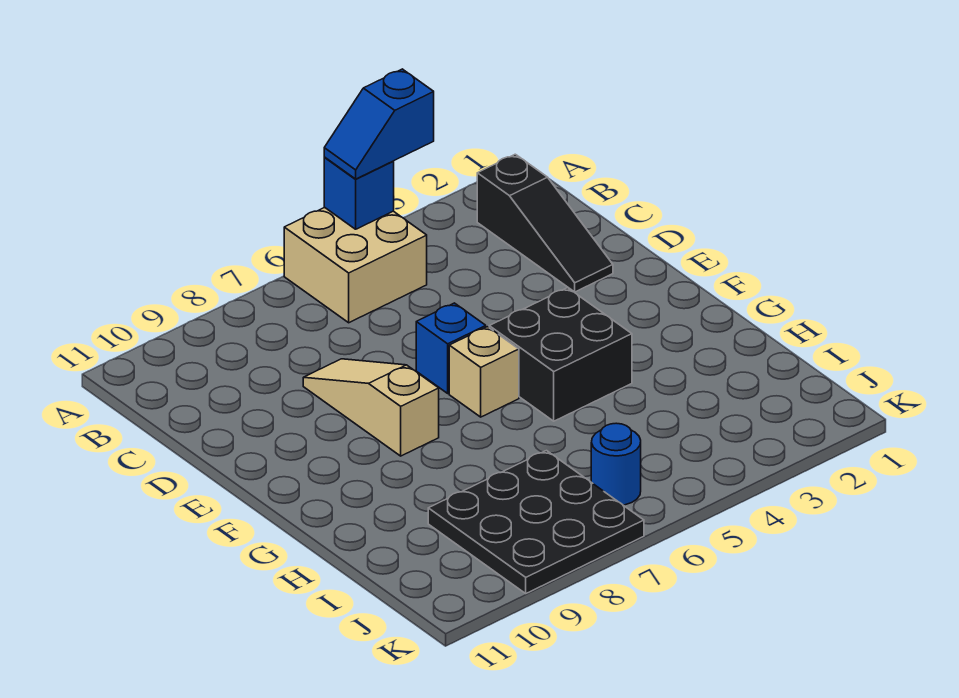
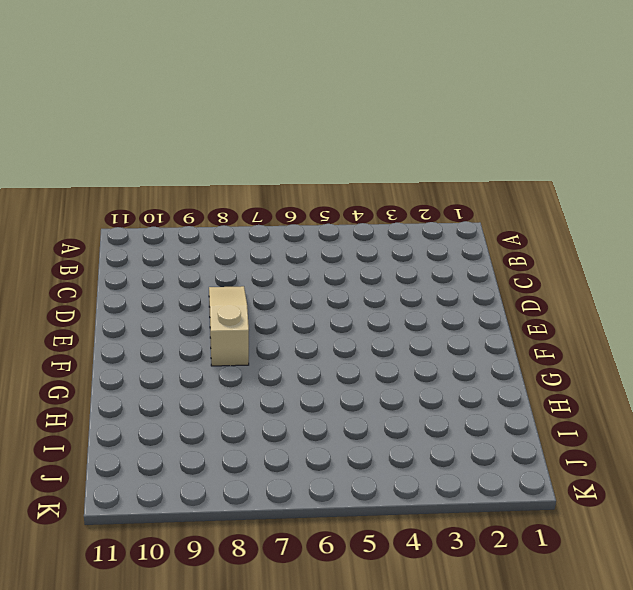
none -> tan 2x2 brick [284,207,427,323]
none -> black 1x3 slope [477,154,613,292]

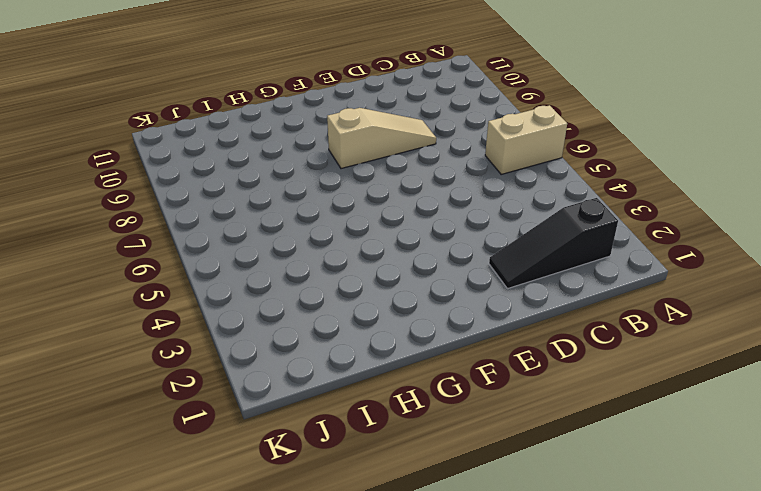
tan 1x2 brick [485,105,567,174] -> tan 2x2 brick [284,207,427,323]
none -> blue 1x1 brick [416,303,486,393]
none -> black 2x2 brick [489,288,632,421]

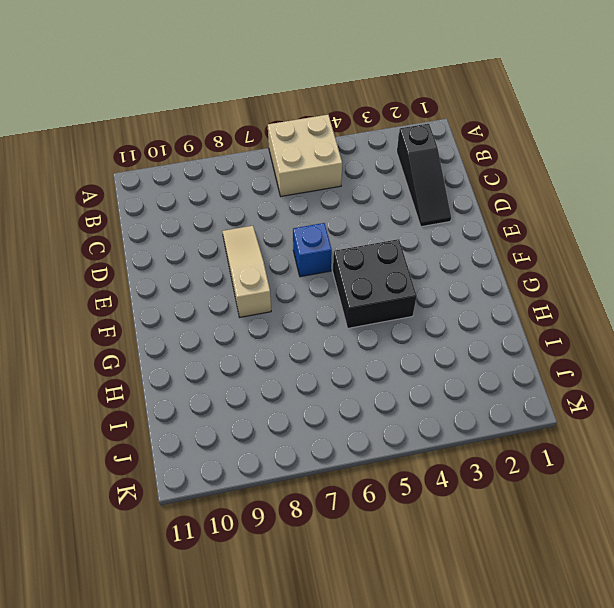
none -> tan 1x1 brick [449,327,519,417]
none -> black 3x3 plate [428,451,644,593]

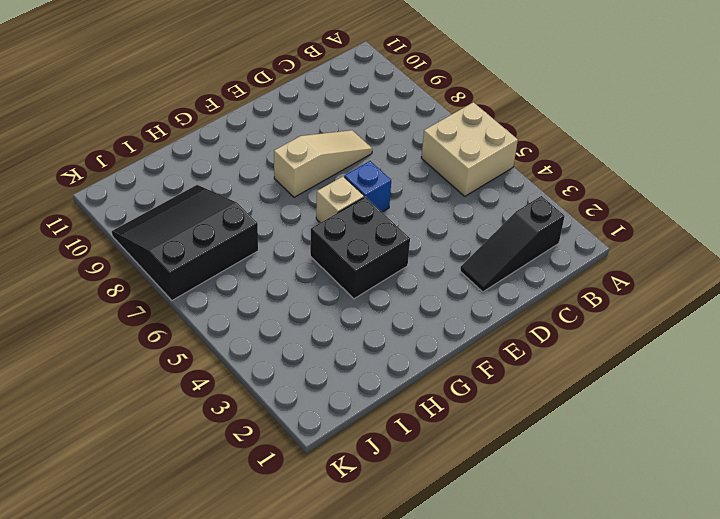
black 3x3 slope [112,185,258,300] -> black 3x3 plate [428,451,644,593]
none -> blue 1x1 round brick [591,423,641,505]
none -> blue 1x1 brick [324,158,394,229]

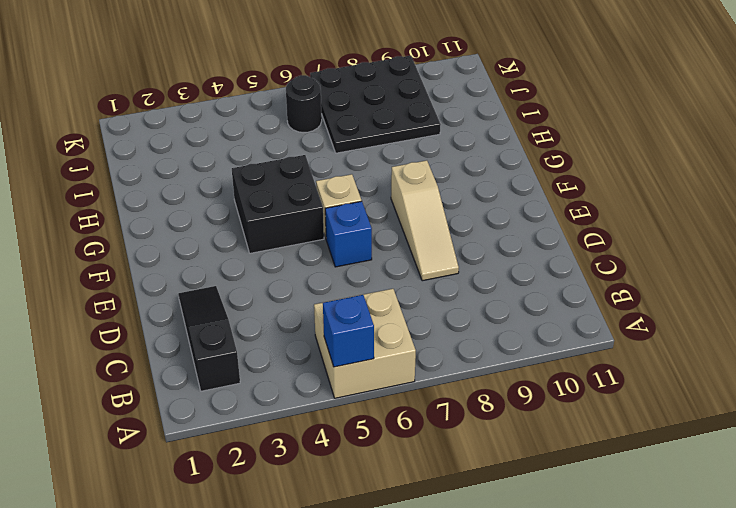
black 1x1 round brick [286,75,322,133] -> blue 1x1 round brick [591,423,641,505]
none -> blue 1x2 slope [324,69,434,179]

